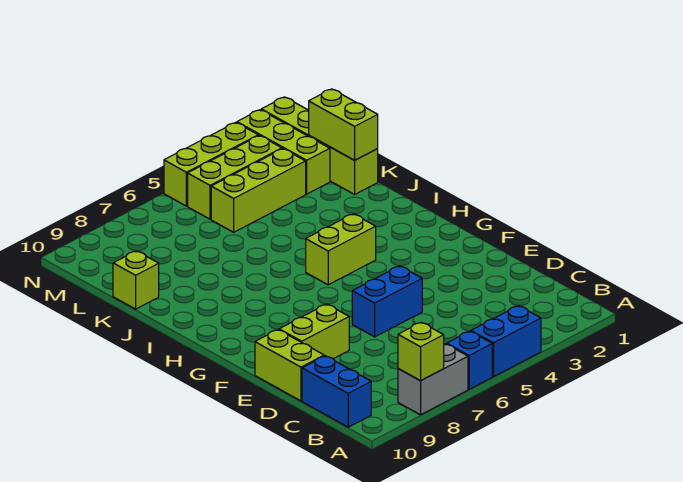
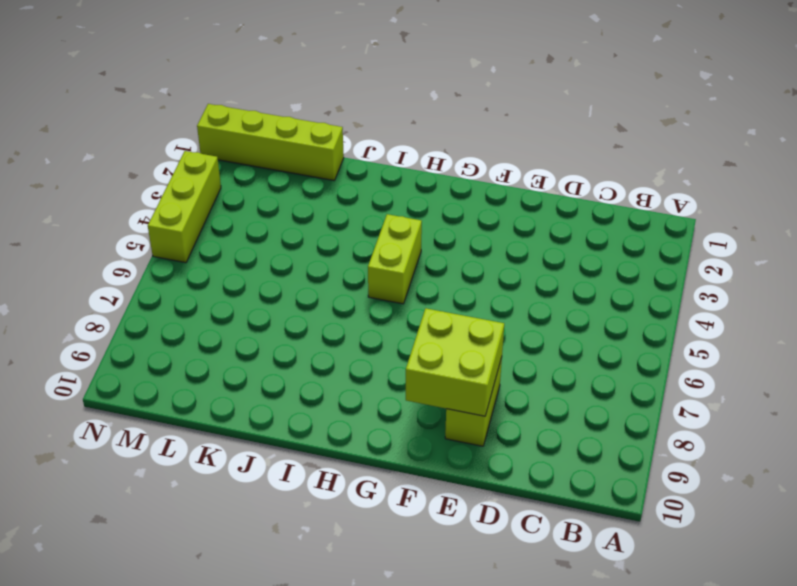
lime 2x2 brick [406,308,504,416] -> none
none -> blue 1x2 brick [471,306,541,377]
none -> blue 1x1 brick [447,331,492,389]
none -> grey 1x2 brick [398,344,468,415]

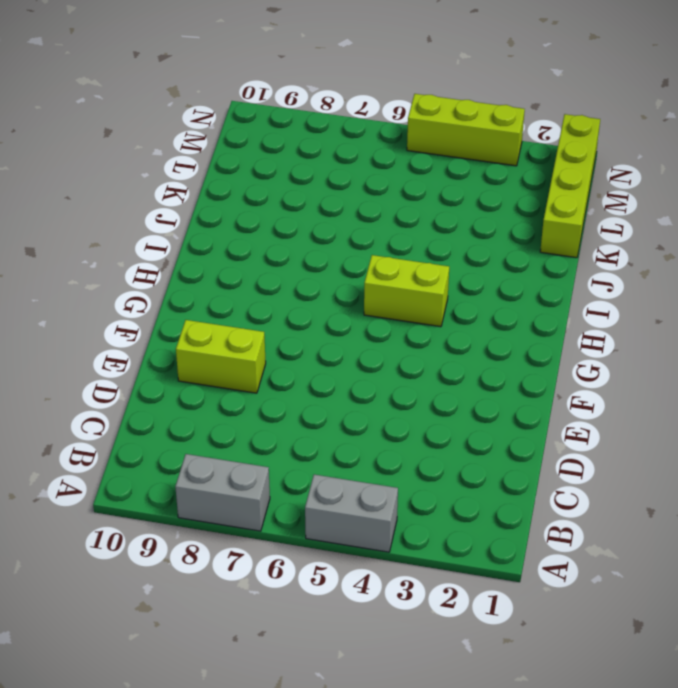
grey 1x2 brick [305,475,398,552] -> blue 1x2 brick [471,306,541,377]
none -> blue 1x1 brick [447,331,492,389]
none -> blue 1x2 brick [302,356,371,427]
none -> lime 1x2 brick [255,330,324,401]

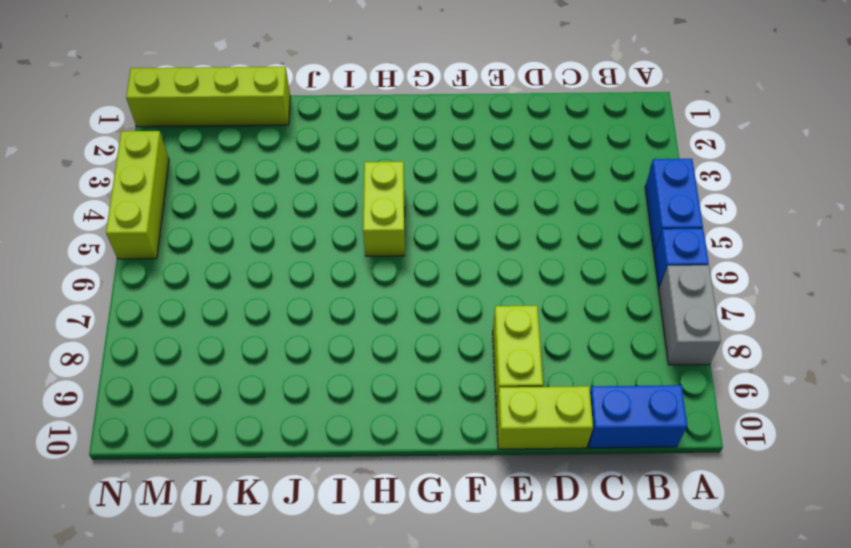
none -> blue 1x2 brick [352,266,422,337]
none -> lime 1x1 brick [113,251,159,309]
none -> lime 1x3 brick [237,110,330,194]

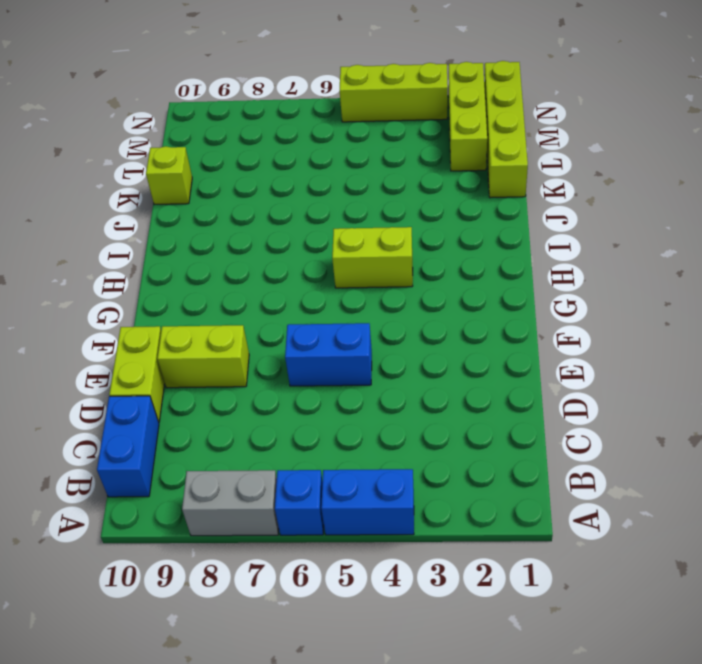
none -> lime 1x3 brick [211,149,306,232]
none -> lime 1x3 brick [188,136,282,219]
none -> lime 1x1 brick [398,322,444,381]

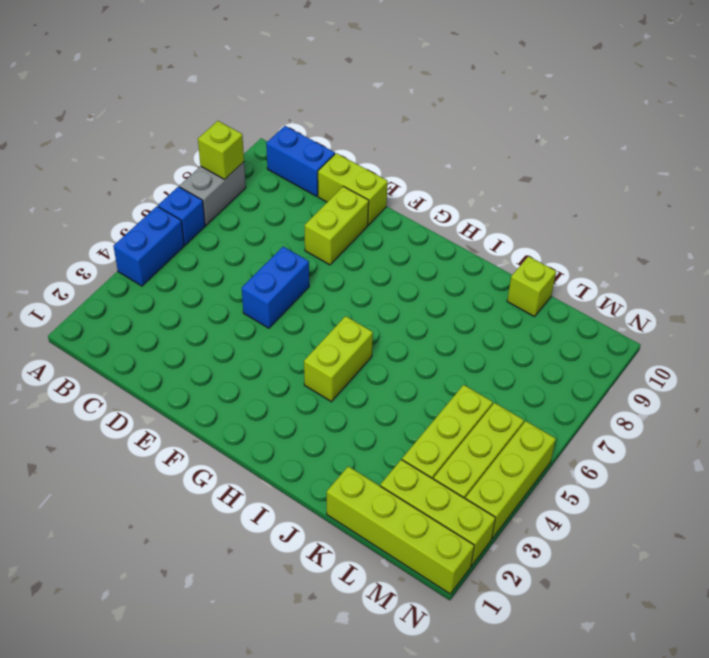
none -> lime 1x2 brick [309,89,378,160]

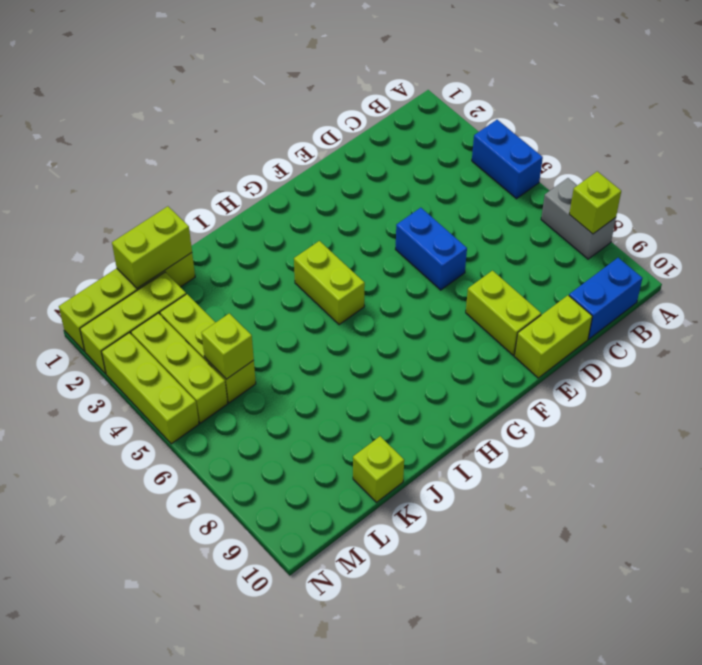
lime 1x1 brick [202,313,254,379] -> none
none -> blue 1x1 brick [447,331,492,389]

